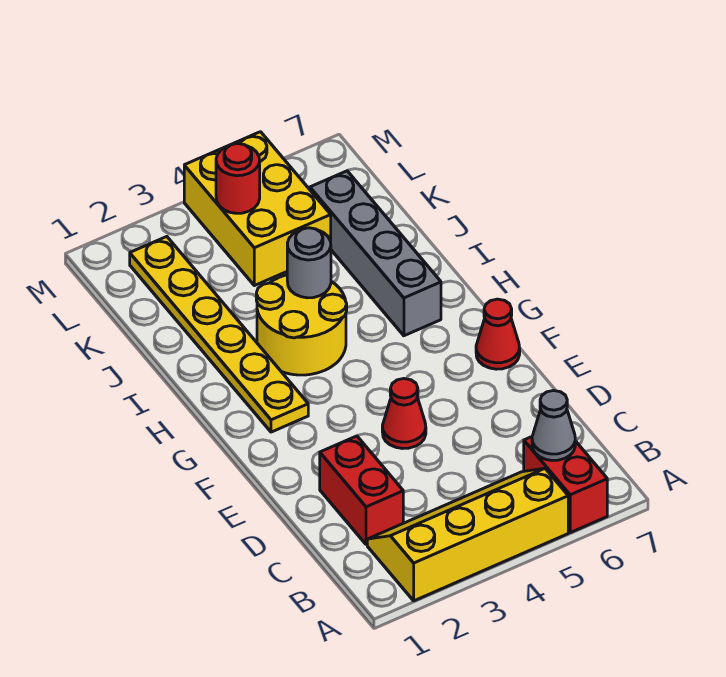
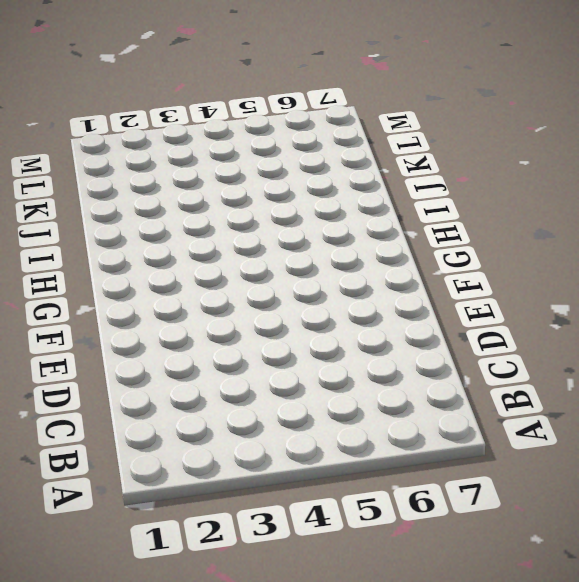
none -> yellow 2x4 slope [367,468,568,601]
none -> red 1x2 brick [524,437,607,533]
none -> red 1x2 brick [320,436,403,545]

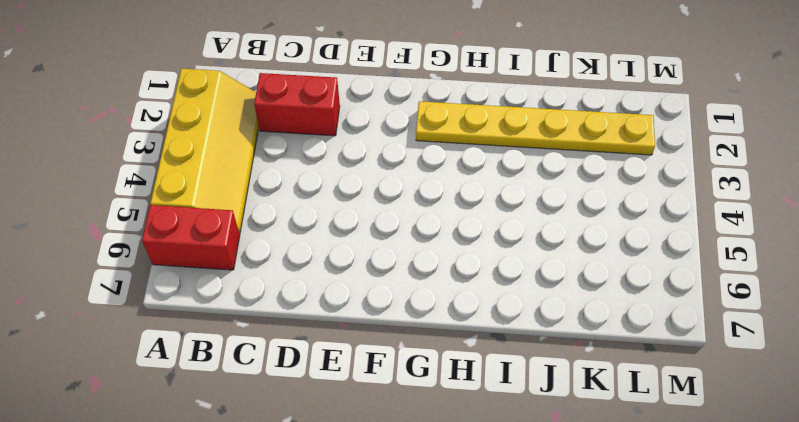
none -> red 1x1 cone [382,379,426,449]
none -> red 1x1 cone [476,299,520,369]
none -> yellow 2x2 round brick [256,275,347,375]

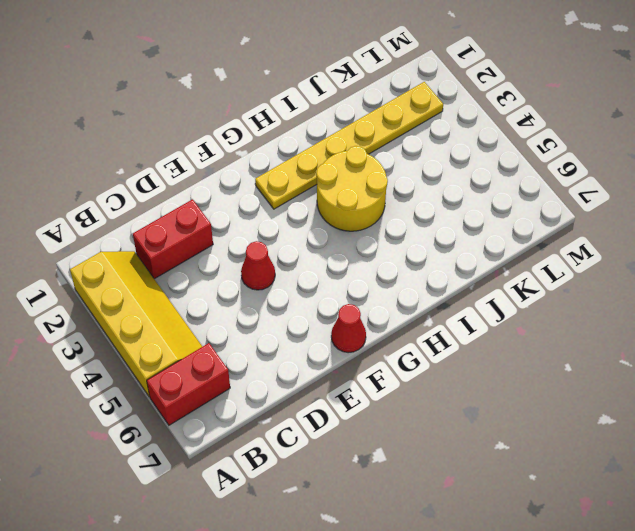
none -> grey 1x4 brick [310,171,441,336]
none -> yellow 2x3 brick [184,132,331,286]
none -> grey 1x1 cone [532,391,575,461]

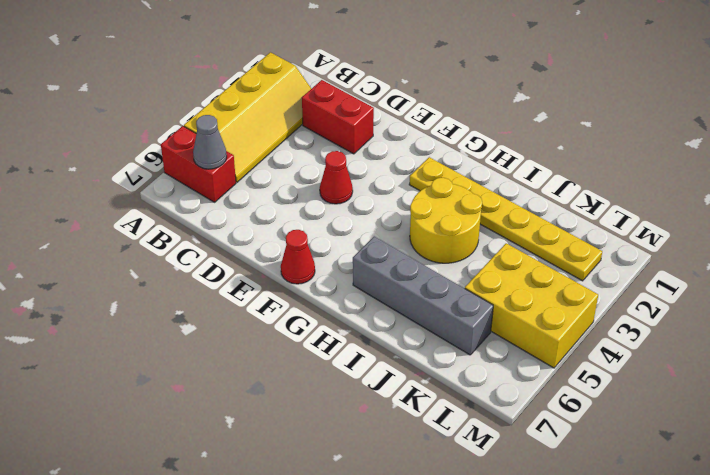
none -> grey 1x1 round brick [287,228,331,298]
none -> red 1x1 round brick [216,143,260,213]

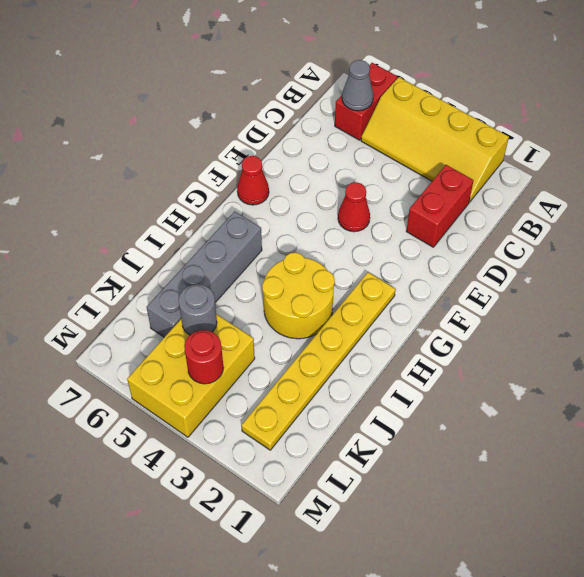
grey 1x1 round brick [179,284,217,335] -> grey 1x1 round brick moved to [287,228,331,298]

